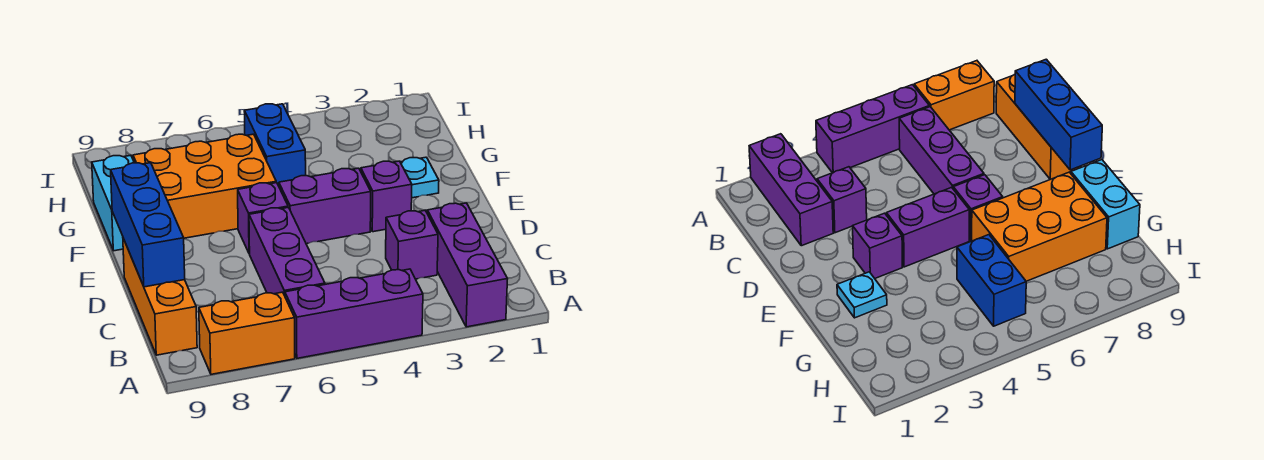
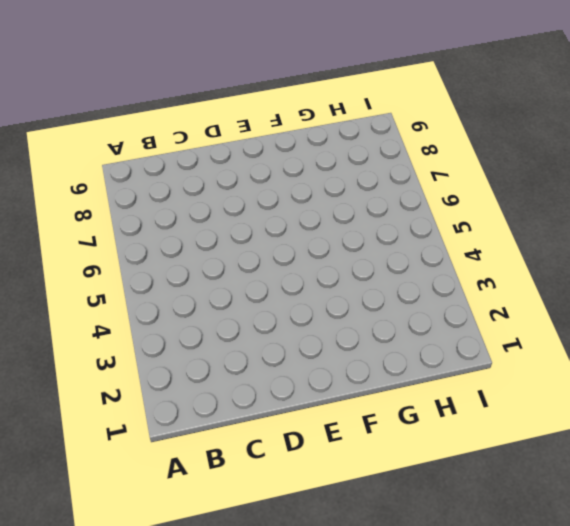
none -> purple 1x3 brick [427,203,507,327]
none -> purple 1x3 brick [285,269,423,358]
none -> orange 1x2 brick [199,292,295,374]

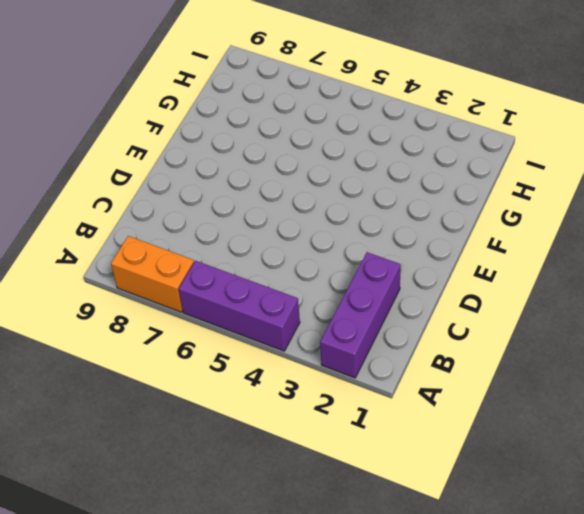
none -> purple 1x3 brick [249,207,325,296]
none -> orange 1x3 brick [123,238,197,355]
none -> purple 1x1 brick [386,211,438,279]

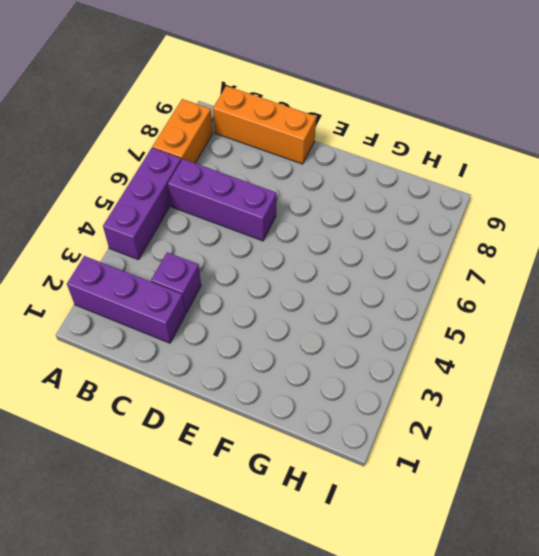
none -> purple 1x1 brick [361,161,412,232]
none -> purple 1x2 brick [279,168,371,244]
none -> purple 1x1 brick [238,183,288,254]

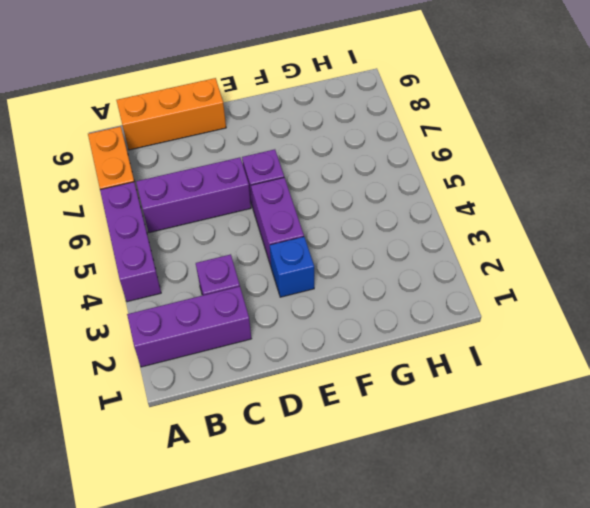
blue 1x1 brick [270,237,314,297] -> purple 1x1 brick [361,161,412,232]
none -> cyan 1x1 plate [400,157,439,198]
none -> orange 2x3 brick [133,134,276,238]
none -> cyan 1x2 brick [92,155,134,251]

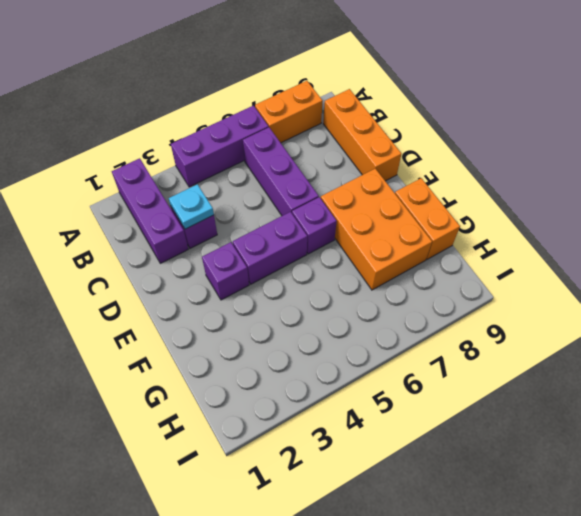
cyan 1x1 plate [169,184,214,229] -> cyan 1x1 plate moved to [400,157,439,198]
orange 2x3 brick [321,168,432,290] -> orange 2x3 brick turned to [133,134,276,238]
orange 1x2 brick [395,178,460,259] -> cyan 1x2 brick [92,155,134,251]
none -> blue 1x2 brick [244,104,306,186]
none -> blue 1x3 brick [111,163,185,287]

